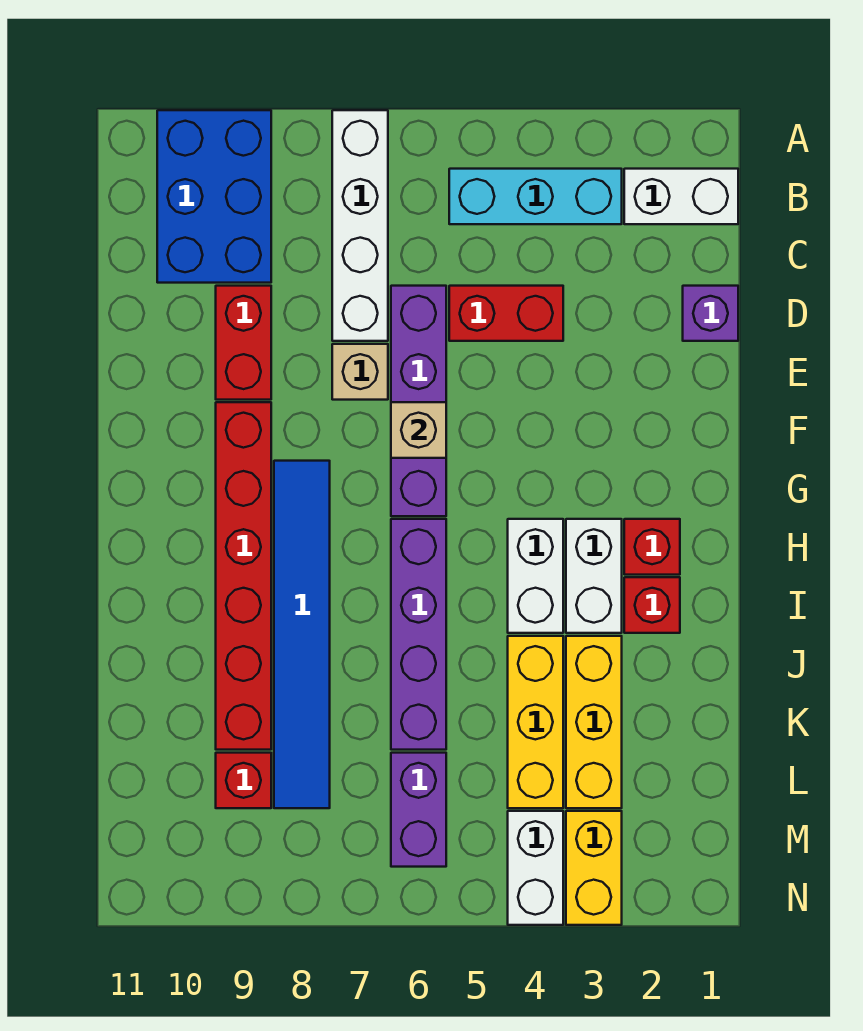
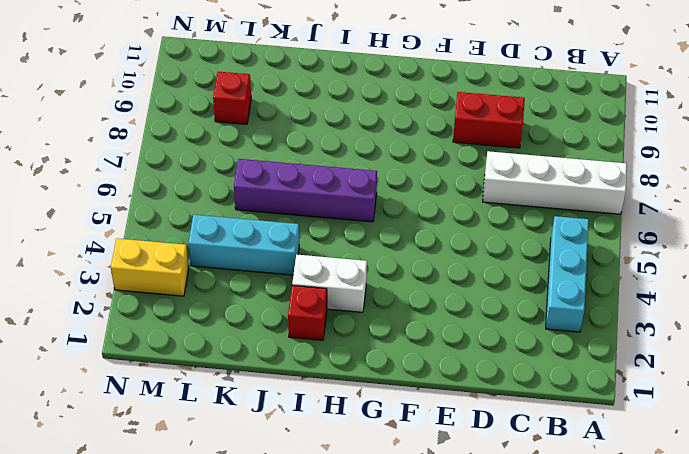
cyan 1x3 brick [188,215,299,275] -> yellow 1x3 brick [508,636,563,808]
none -> blue 2x3 brick [157,110,271,283]
none -> white 1x2 brick [624,169,738,224]
none -> purple 1x1 brick [683,286,738,341]

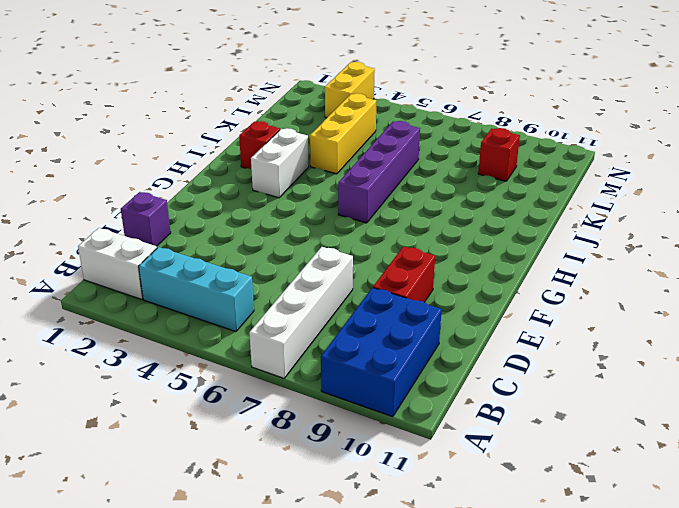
none -> red 1x2 brick [449,286,563,341]
none -> purple 1x4 brick [391,286,446,516]
none -> tan 1x1 brick [332,344,388,400]

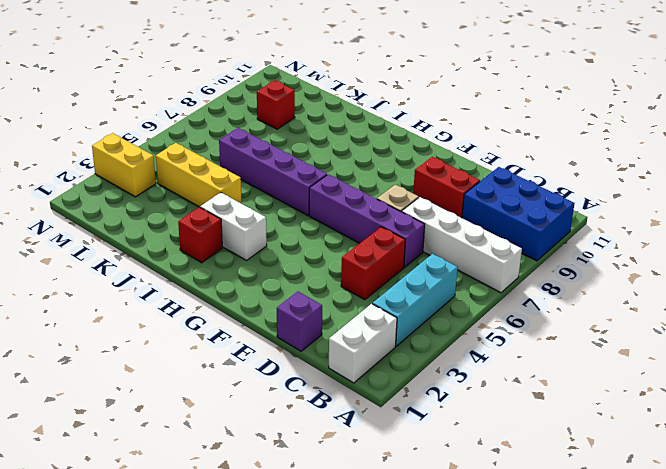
none -> red 1x6 brick [216,402,271,750]
none -> blue 1x6 tile [274,461,330,808]
none -> red 1x1 brick [624,519,680,575]

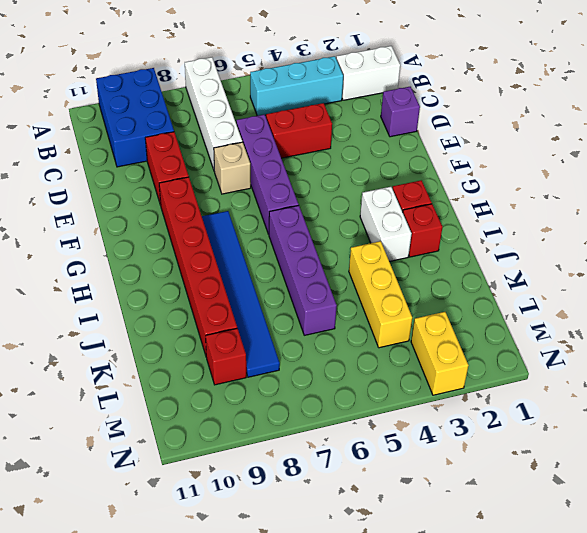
none -> white 1x2 brick [508,519,563,633]
none -> yellow 1x3 brick [566,636,622,808]
none -> purple 1x2 brick [391,753,446,867]

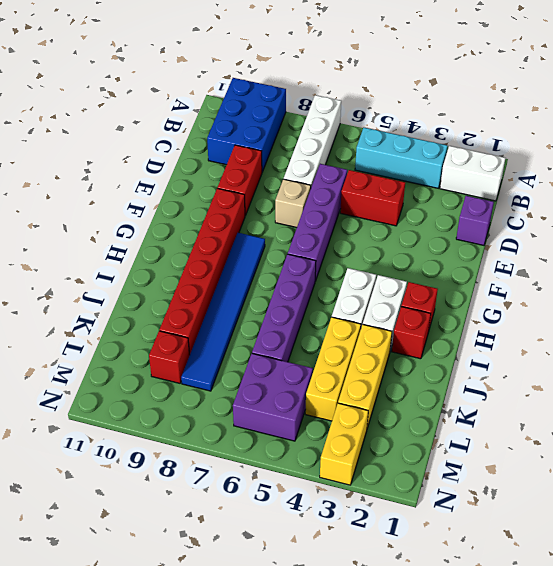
purple 2x2 brick [233,353,313,441] -> purple 1x2 brick [391,753,446,867]
none -> white 1x2 brick [508,811,563,925]
none -> tan 1x1 brick [391,402,446,458]

